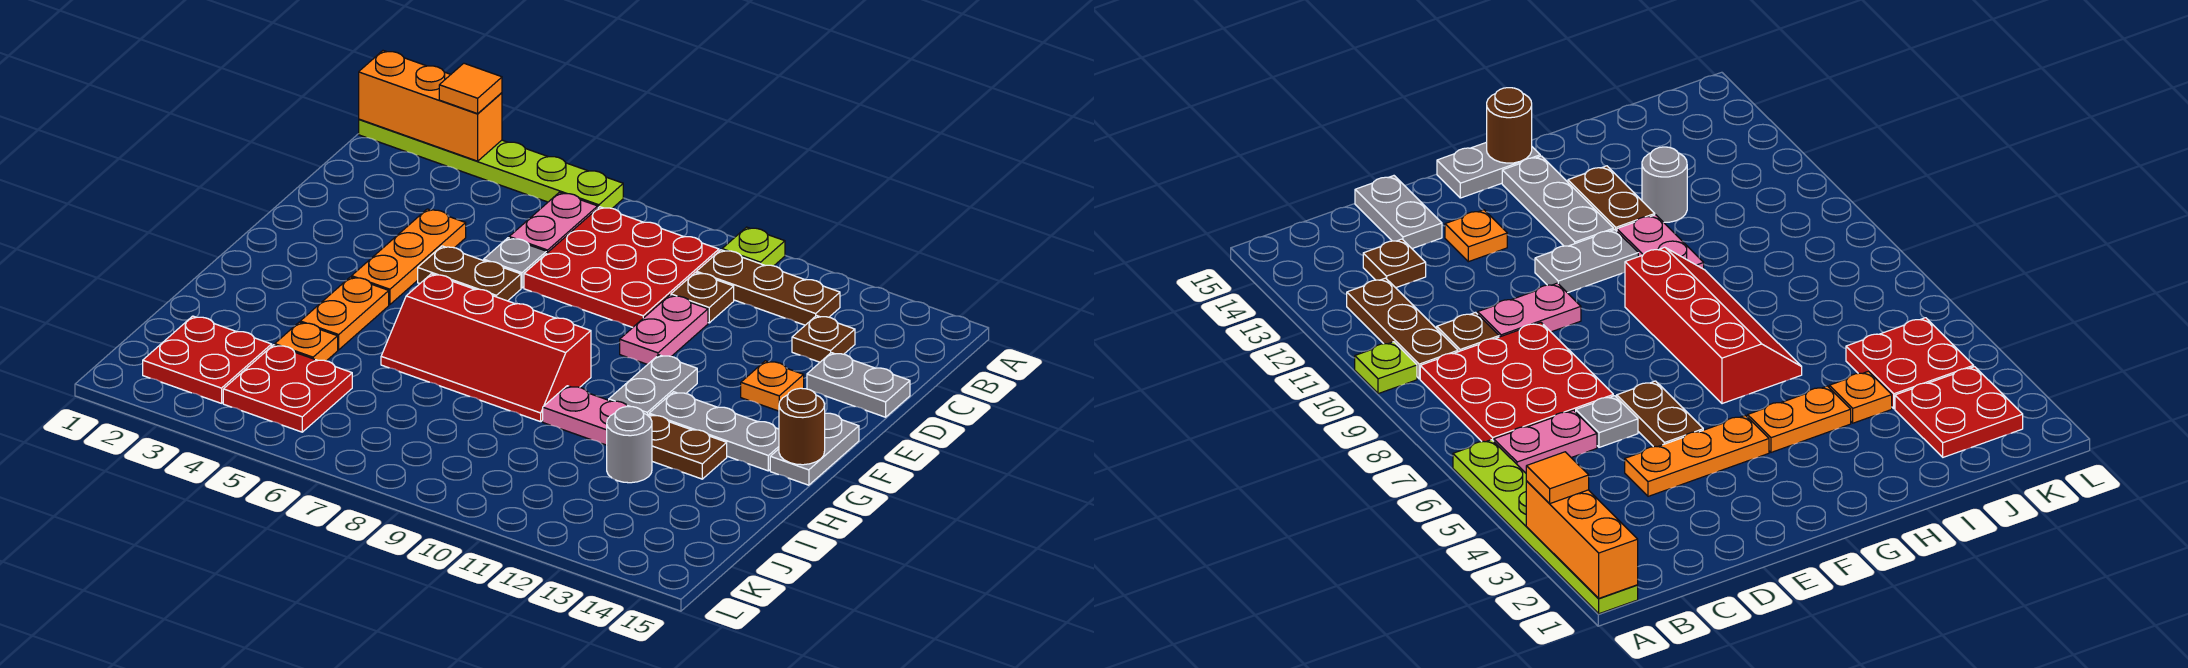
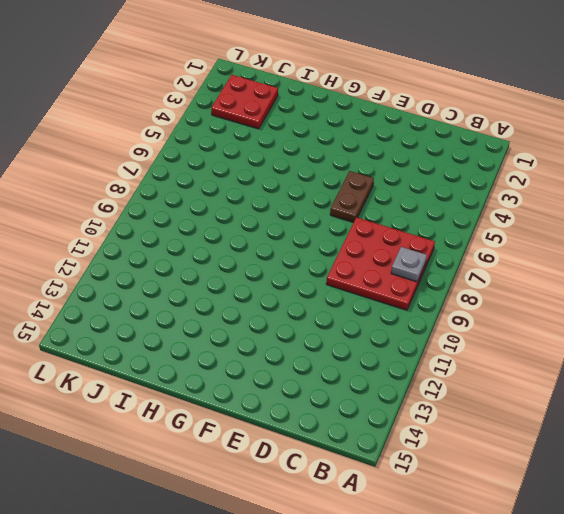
grey 1x1 plate [391,247,427,282] -> grey 1x1 plate moved to [484,238,547,288]
none -> lime 1x6 plate [359,119,623,208]
none -> lime 1x1 plate [722,227,785,266]
none -> pink 1x2 plate [509,192,598,253]

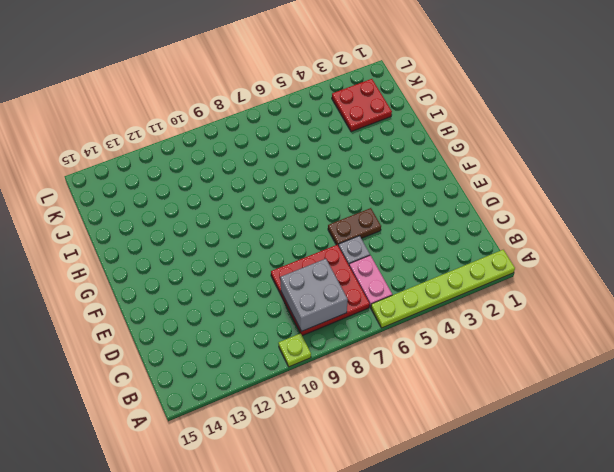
grey 2x2 brick [280,259,348,332] -> none
none -> brown 1x3 plate [696,250,840,325]
none -> brown 1x1 plate [671,272,734,323]
none -> brown 1x1 plate [792,316,855,362]

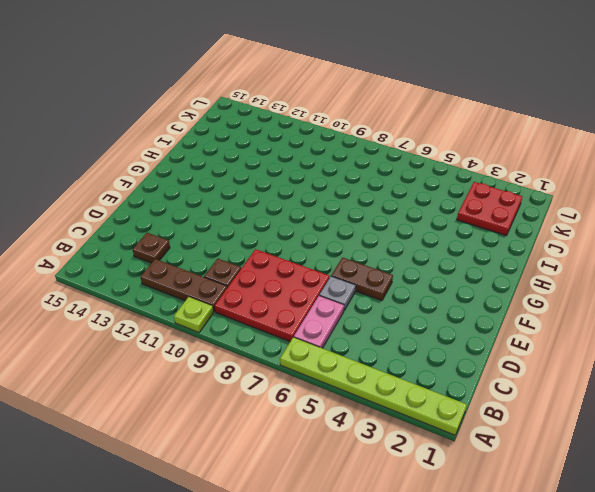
none -> orange 1x3 plate [352,209,466,305]
none -> pink 1x2 plate [620,295,708,365]
none -> grey 1x2 plate [807,353,910,417]

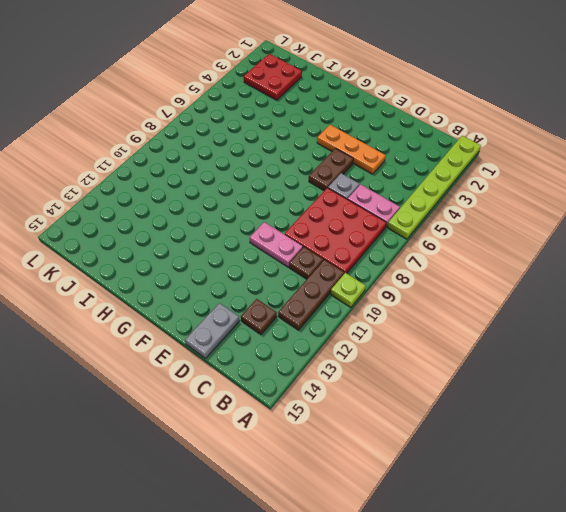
none -> orange 1x1 plate [741,361,804,411]
none -> grey 1x2 plate [609,355,697,415]
none -> grey 1x2 plate [770,413,859,485]

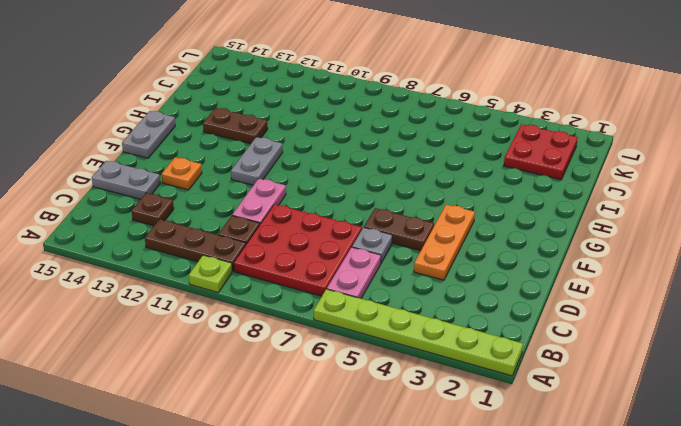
none -> orange 1x2 plate [300,277,389,350]
none -> red 2x4 slope [381,274,591,422]
none -> grey 1x3 plate [649,392,779,471]

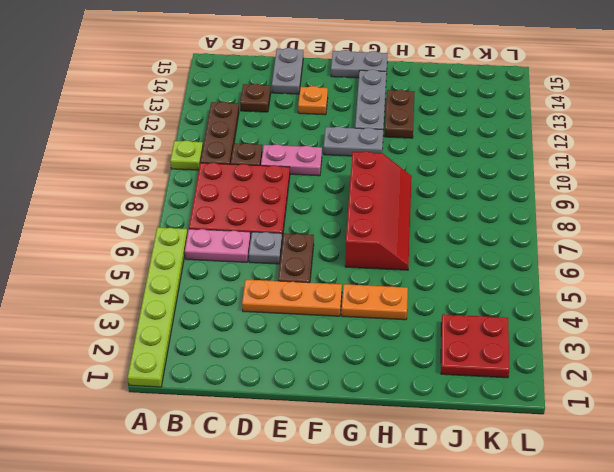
none -> pink 1x2 plate [543,386,646,445]
none -> orange 1x1 plate [275,322,338,361]
none -> grey 1x1 round brick [607,407,652,483]

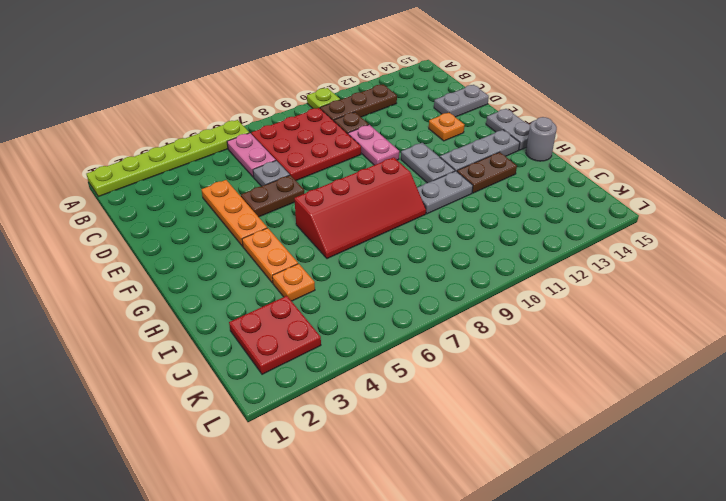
grey 1x2 plate [417,171,473,214] -> pink 1x2 plate [543,386,646,445]
grey 1x1 round brick [526,117,557,161] -> grey 1x1 round brick moved to [607,407,652,483]
none -> brown 1x1 plate [792,316,855,362]
none -> red 2x2 plate [223,345,352,432]
none -> orange 1x3 brick [359,51,502,161]

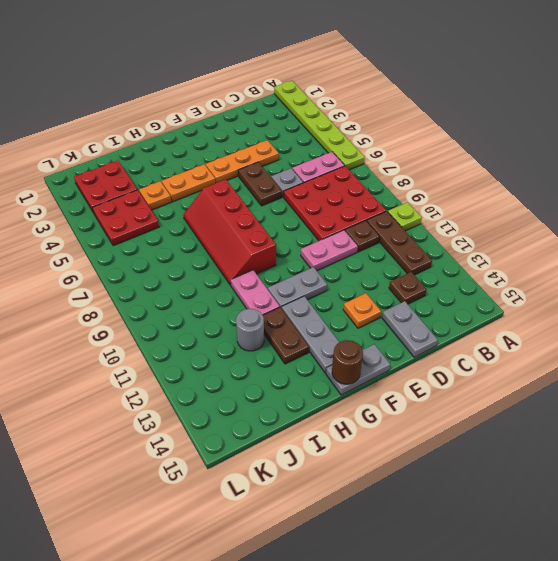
none -> orange 1x3 brick [359,51,502,161]
none -> orange 1x1 tile [439,63,502,114]

